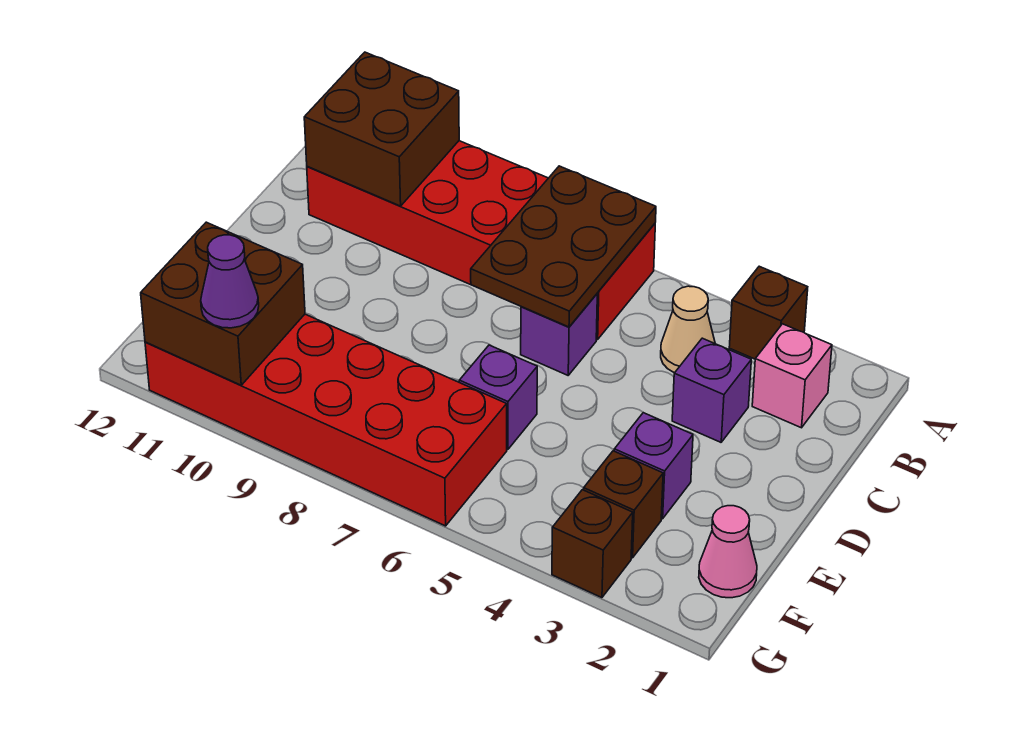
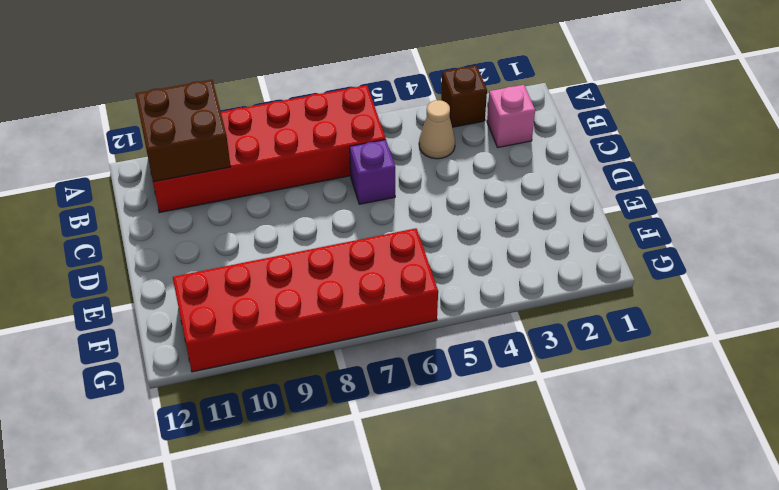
none -> purple 1x1 brick [672,338,751,442]
none -> purple 1x1 brick [614,413,693,519]
none -> purple 1x1 brick [459,345,537,449]

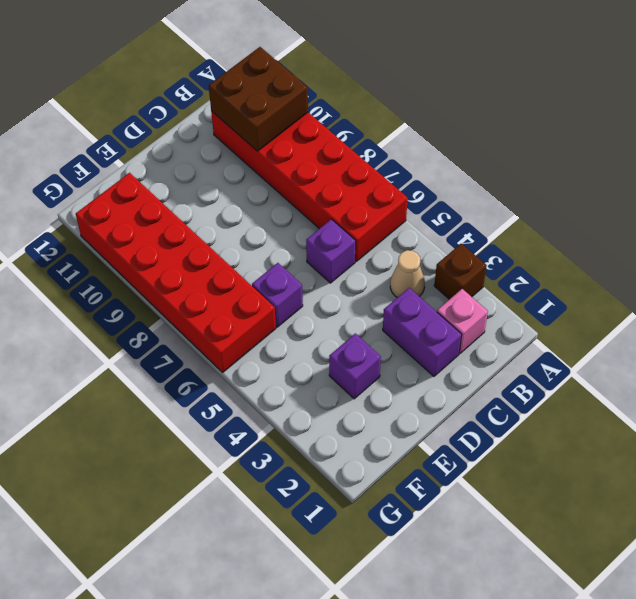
purple 1x2 brick [383,288,462,376] -> purple 1x1 brick [672,338,751,442]
none -> pink 1x1 cone [699,506,757,598]
none -> brown 1x1 brick [584,451,663,558]
none -> brown 1x1 brick [552,490,633,598]

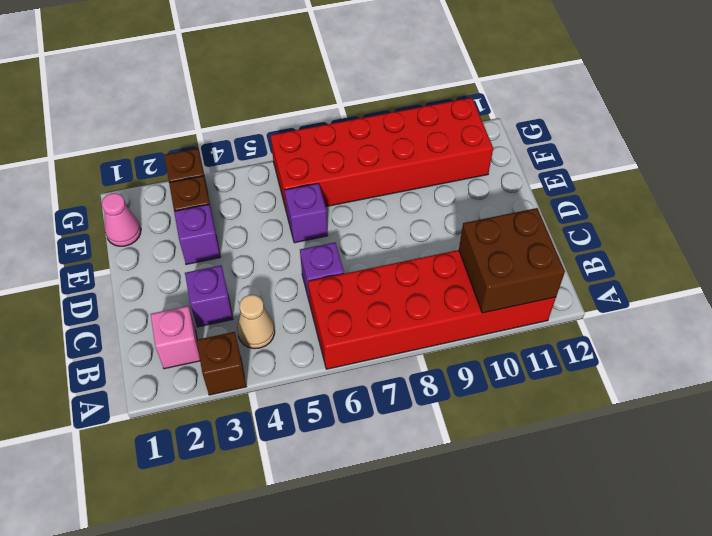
none -> brown 2x3 plate [471,166,656,327]
none -> brown 2x2 brick [141,222,305,385]
none -> purple 1x1 cone [201,235,259,328]

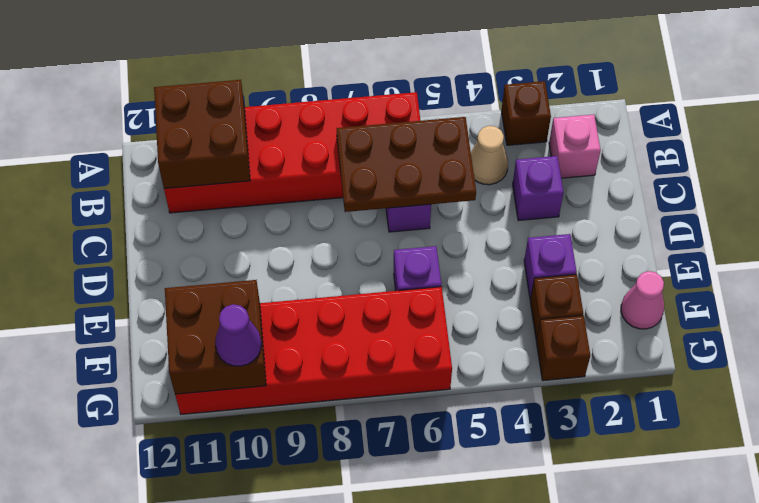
brown 2x3 plate [336,117,476,212] -> brown 2x3 plate turned to [471,166,656,327]

